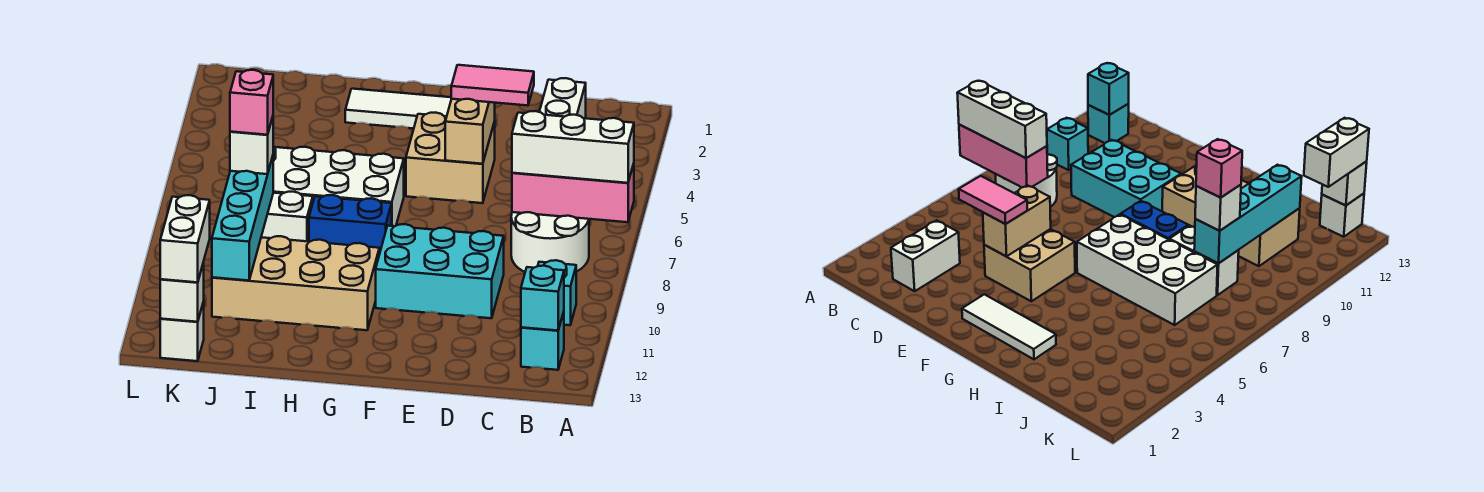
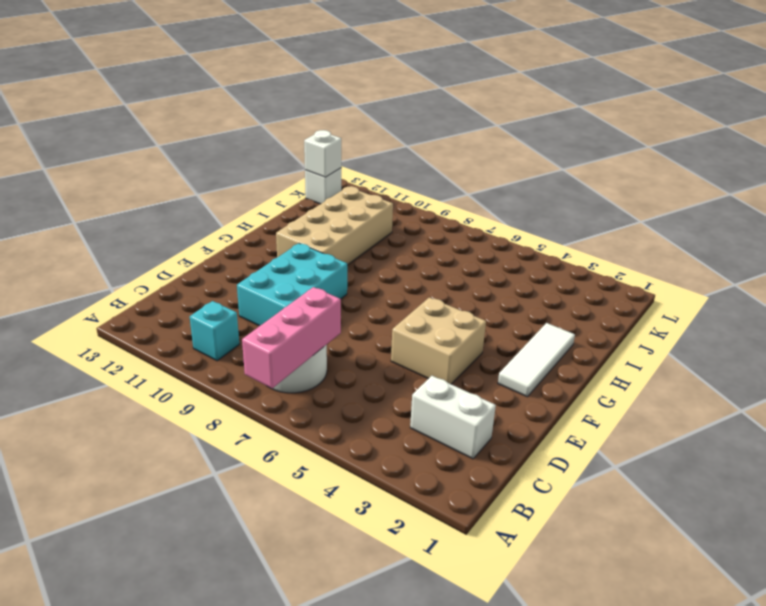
none -> cyan 1x1 brick [521,312,564,370]
none -> white 2x4 brick [273,146,404,226]
none -> blue 1x2 brick [309,195,392,254]

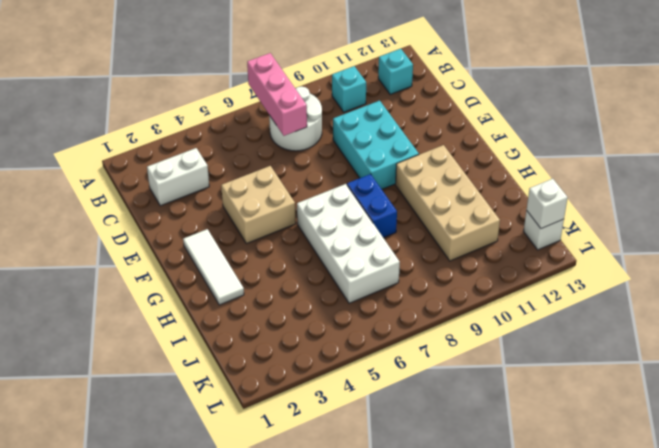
none -> white 1x2 brick [261,192,313,242]
none -> cyan 1x1 brick [521,266,564,331]
none -> tan 1x2 brick [445,99,495,164]

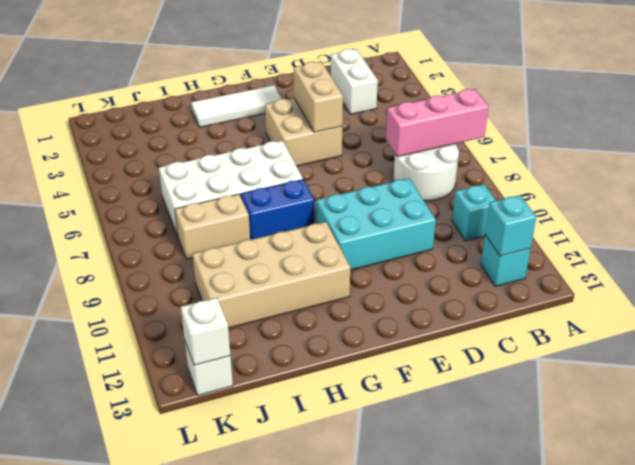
tan 1x2 brick [175,194,250,259] -> white 1x2 brick [261,192,313,242]
none -> cyan 1x4 brick [212,156,273,281]
none -> white 1x3 brick [512,111,634,183]
none -> pink 1x2 tile [451,65,534,105]

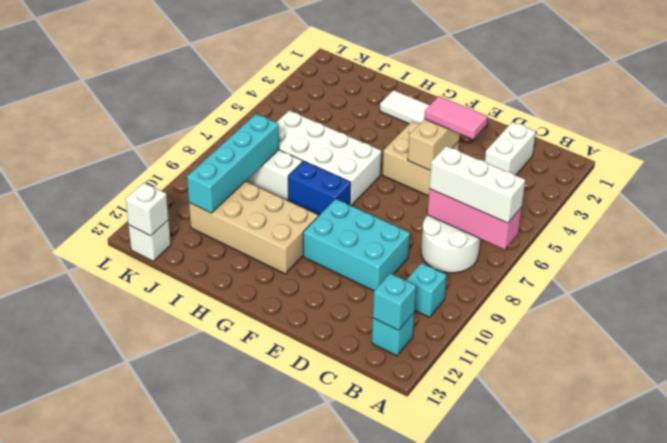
none -> white 1x1 brick [230,117,273,174]
none -> white 1x2 brick [160,195,210,282]
none -> pink 1x1 brick [230,70,273,135]

